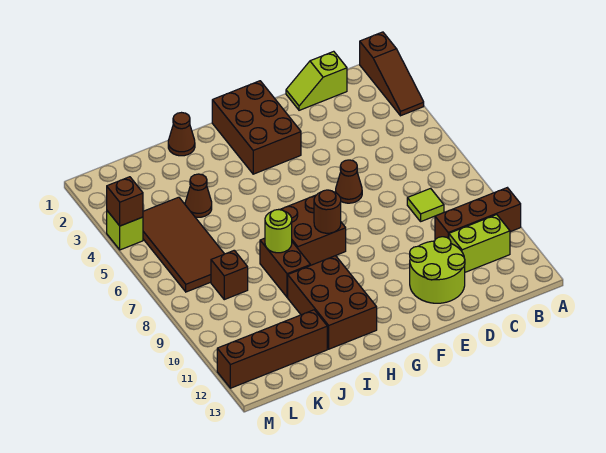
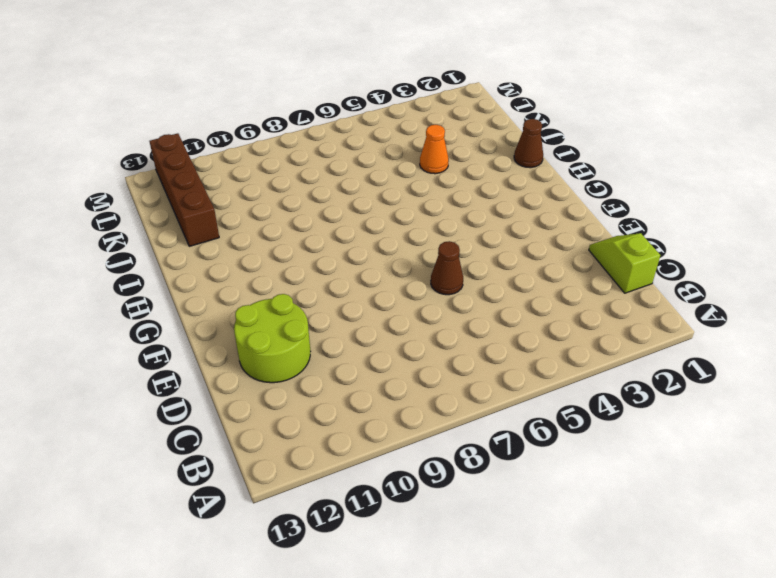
orange 1x1 cone [420,125,449,174] -> brown 1x1 cone [185,174,212,217]
none -> brown 1x3 slope [360,32,424,116]
none -> brown 1x3 brick [435,188,521,239]
none -> lime 1x2 brick [449,215,510,272]

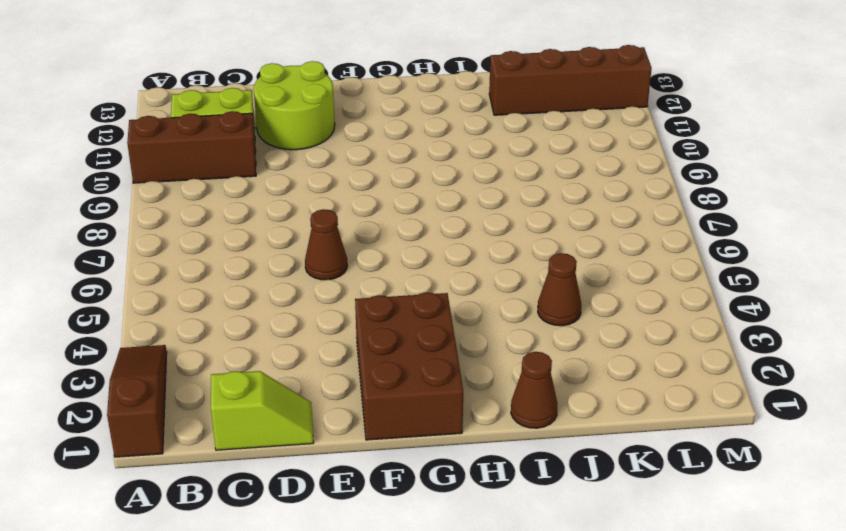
none -> lime 1x1 tile [407,188,444,221]
none -> brown 2x2 brick [280,195,346,265]
none -> brown 2x3 brick [288,256,377,349]

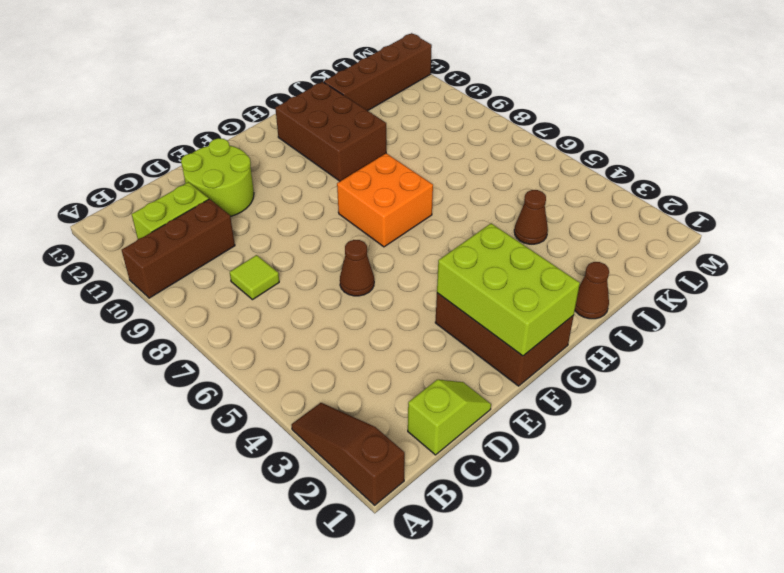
lime 2x3 brick [437,223,580,356] -> none
orange 2x2 brick [337,153,433,247] -> brown 2x2 brick [280,195,346,265]
none -> brown 1x2 brick [260,238,310,297]
none -> brown 2x4 tile [143,197,224,292]
none -> brown 1x1 brick [211,250,248,300]

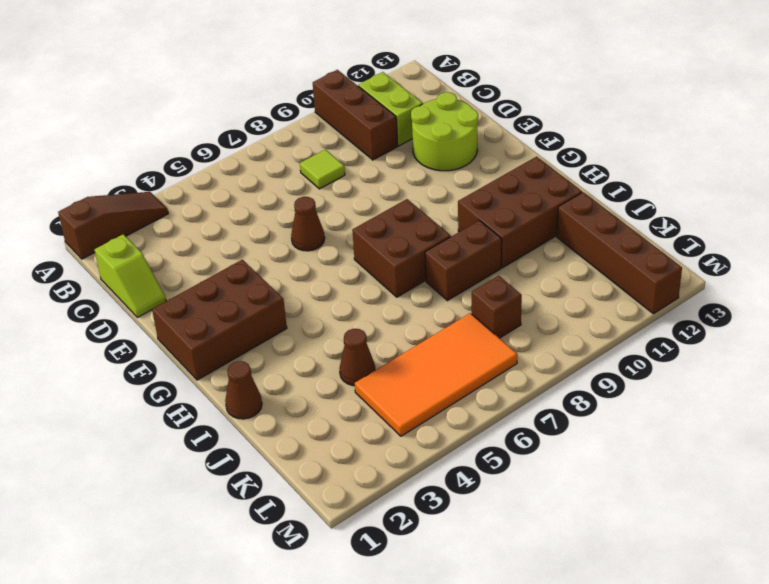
orange 2x4 tile [355,313,517,436] -> brown 2x4 tile [143,197,224,292]
none -> lime 1x1 brick [107,211,143,250]
none -> brown 1x1 round brick [314,190,341,233]
none -> lime 1x1 round brick [265,210,292,253]

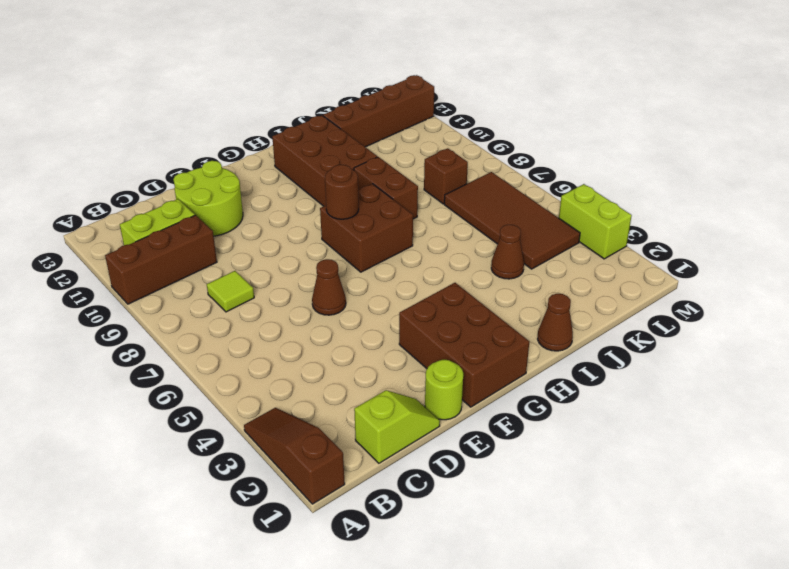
lime 1x1 round brick [425,360,463,420] -> lime 1x1 round brick moved to [265,210,292,253]
lime 1x2 brick [559,184,632,259] -> lime 1x1 brick [107,211,143,250]
none -> brown 1x1 brick [107,177,143,226]

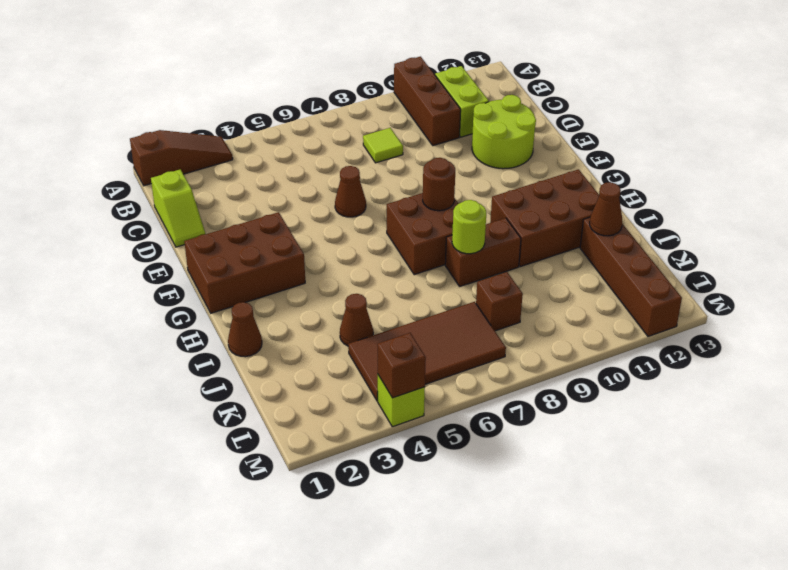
brown 1x1 cone [590,182,623,236] -> none

